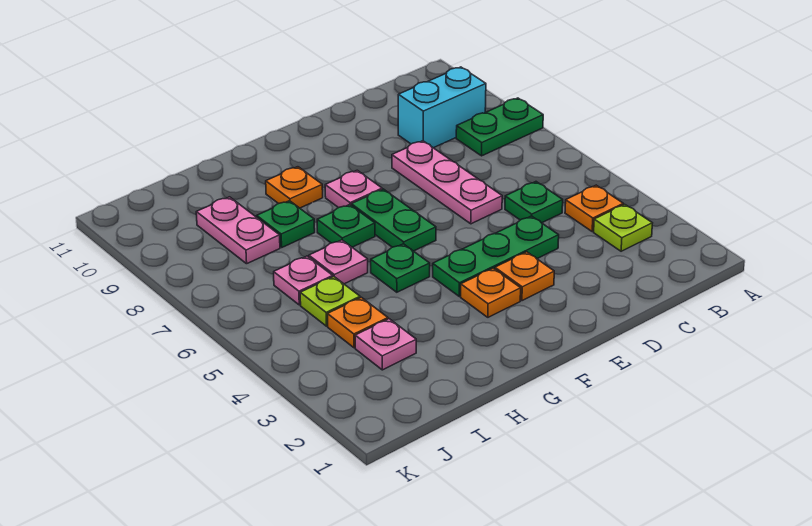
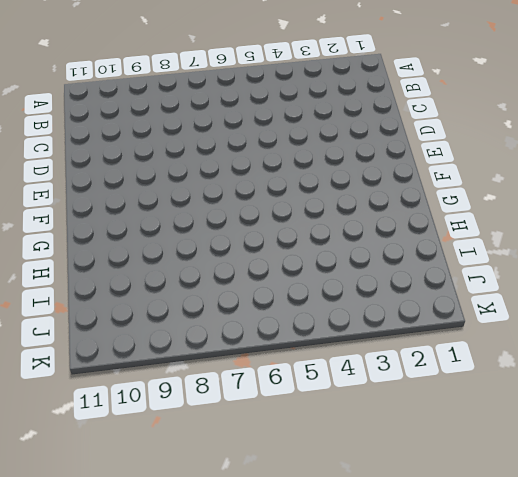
none -> green 1x2 plate [456,98,543,156]
none -> lime 1x1 plate [594,204,652,251]
none -> orange 1x1 plate [565,185,623,231]

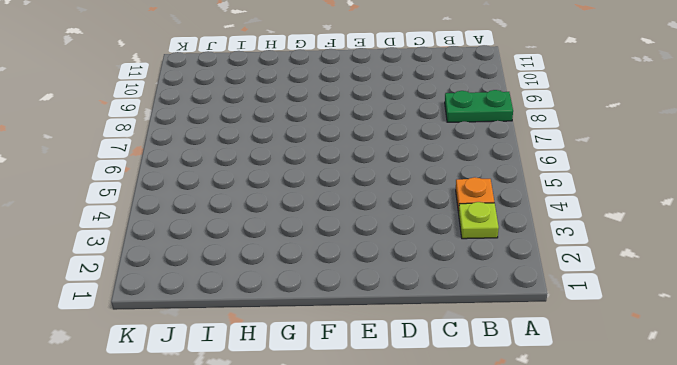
none -> cyan 1x2 brick [398,67,486,148]
none -> green 1x1 plate [505,182,563,223]
none -> green 1x3 plate [433,216,559,296]

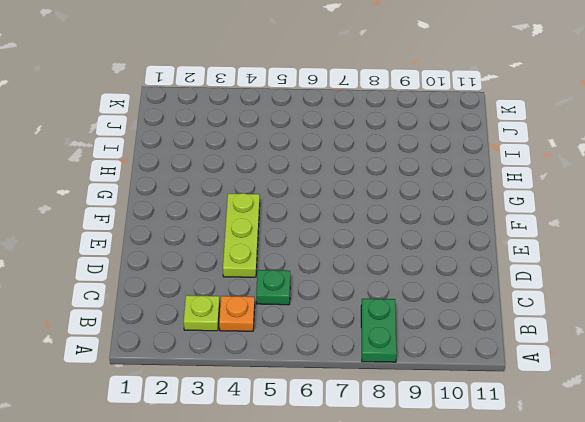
lime 1x3 plate [223,193,260,277] -> green 1x3 plate [433,216,559,296]
none -> cyan 1x2 brick [398,67,486,148]
none -> pink 1x3 plate [392,141,502,224]
none -> orange 1x1 plate [495,252,554,301]

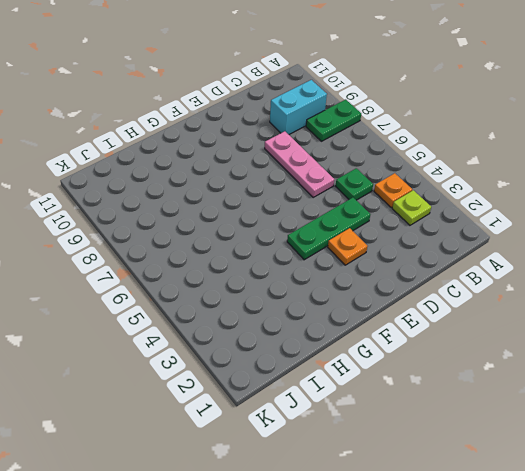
none -> orange 1x1 plate [461,268,521,317]
none -> green 1x2 plate [351,189,436,251]
none -> pink 1x1 plate [325,170,382,208]

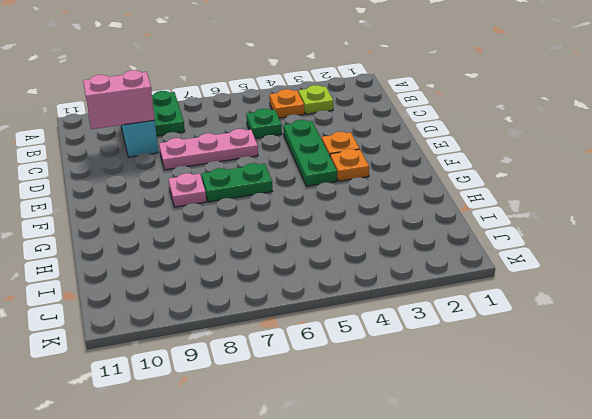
pink 1x2 brick [83,70,155,129] -> none
none -> green 1x1 plate [371,244,430,292]
none -> green 1x1 plate [317,205,375,247]
none -> orange 1x1 plate [266,167,323,208]

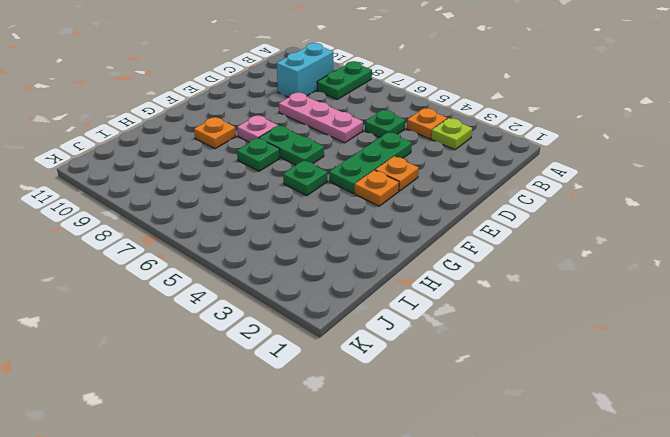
none -> pink 1x1 plate [309,240,368,284]
none -> green 1x1 plate [257,201,315,247]
none -> pink 1x1 plate [355,319,416,370]

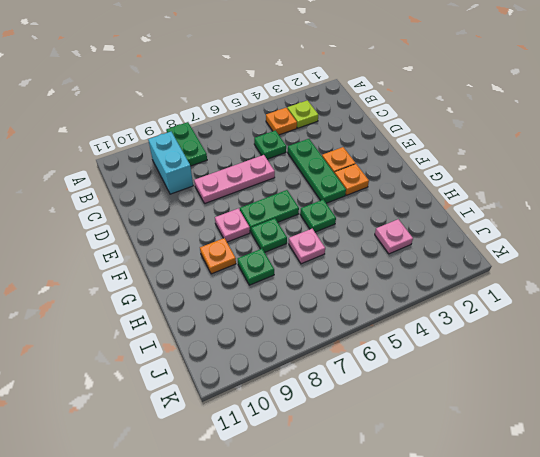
none -> orange 1x1 plate [328,297,388,348]
none -> lime 1x1 plate [300,277,360,326]
none -> pink 1x1 plate [274,256,333,305]

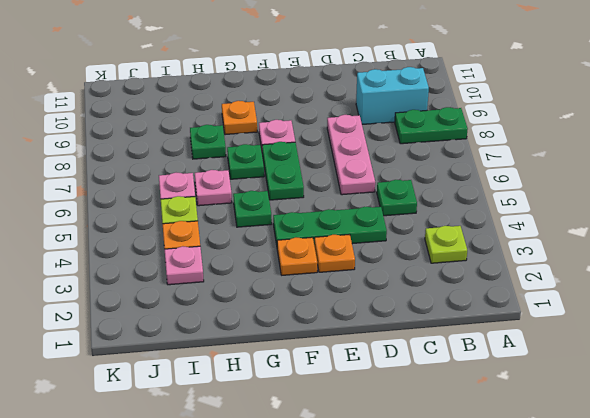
none -> orange 1x1 plate [565,185,623,231]
none -> pink 1x2 plate [196,197,280,264]

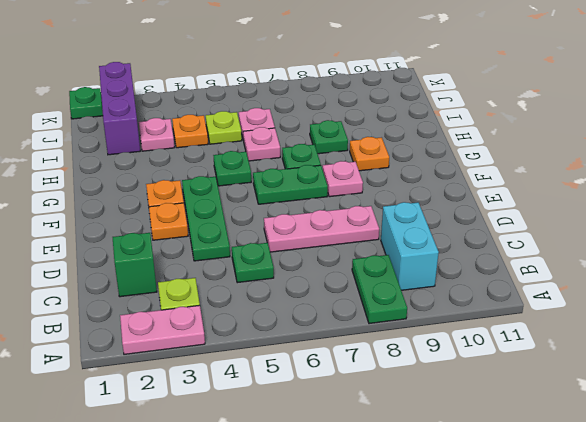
pink 1x2 plate [120,305,205,354] -> pink 1x2 plate moved to [196,197,280,264]
green 1x1 brick [113,233,157,297] -> none
purple 1x3 brick [99,62,140,155] -> none
green 1x1 plate [69,87,103,119] -> none
none -> orange 1x1 plate [565,185,623,231]

